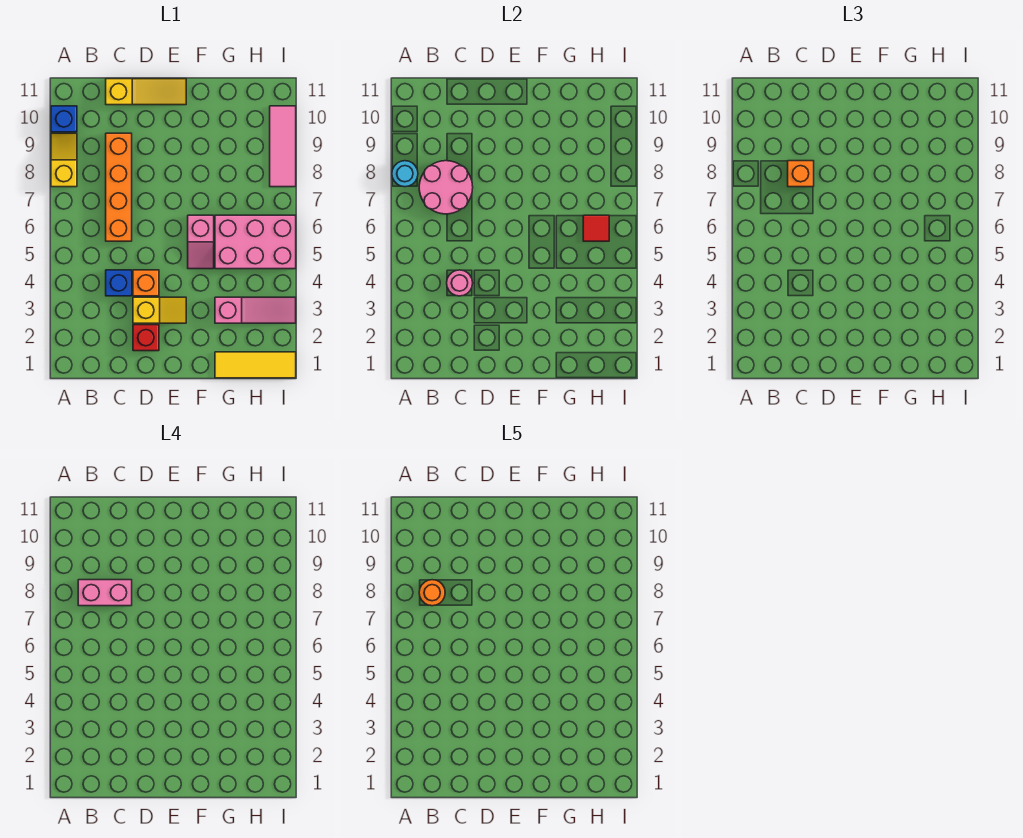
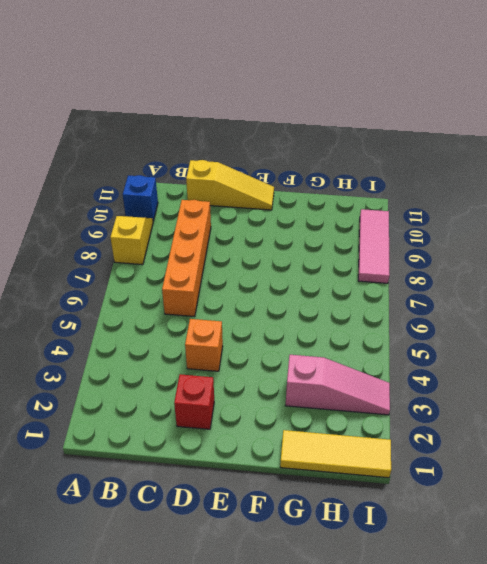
none -> blue 1x1 brick [106,270,132,296]
none -> yellow 1x2 slope [133,297,186,323]
none -> pink 1x2 slope [188,215,214,269]

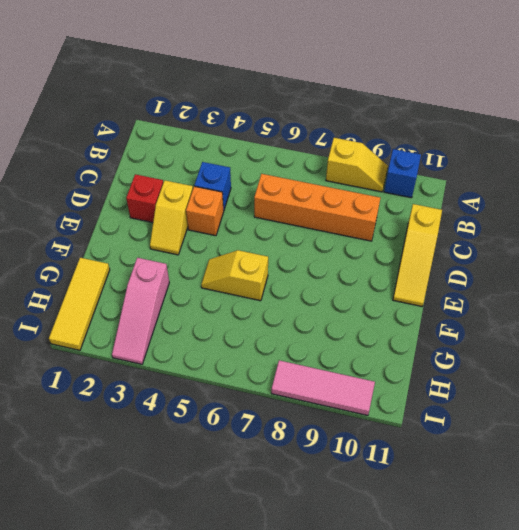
yellow 1x2 slope [201,250,268,301] -> pink 1x2 slope [188,215,214,269]
none -> pink 2x3 brick [215,215,296,269]
none -> cyan 1x1 round brick [392,161,418,187]
none -> pink 2x2 round brick [419,161,473,214]

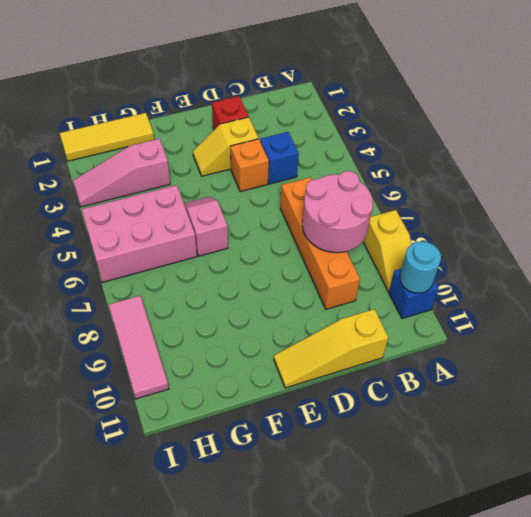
cyan 1x1 round brick [400,241,441,293] -> cyan 1x1 round brick moved to [392,161,418,187]
none -> pink 1x1 round brick [447,270,473,296]
none -> red 1x1 tile [583,215,609,241]
none -> orange 1x1 brick [788,161,814,187]

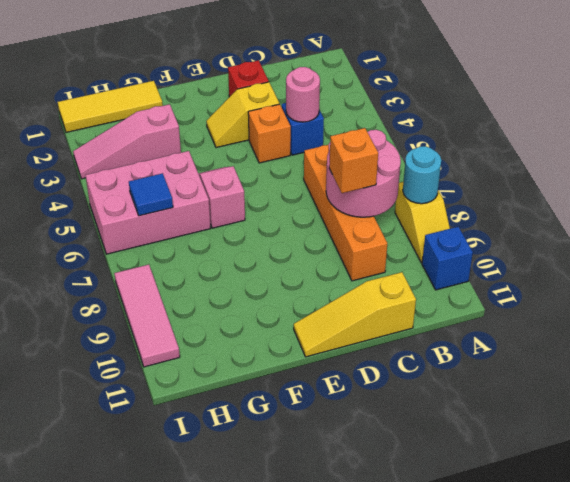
blue 1x1 tile [129,173,173,216] -> red 1x1 tile [583,215,609,241]
none -> pink 1x2 brick [78,580,132,606]
none -> orange 1x1 round brick [419,580,445,606]

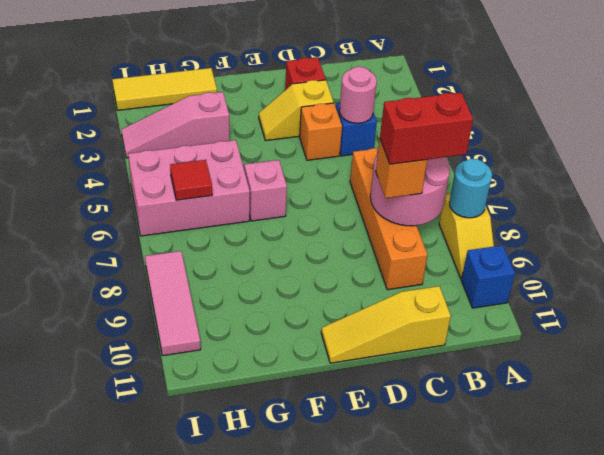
red 1x2 brick [380,93,473,164] -> pink 1x2 brick [78,580,132,606]
none -> orange 1x1 round brick [419,580,445,606]

